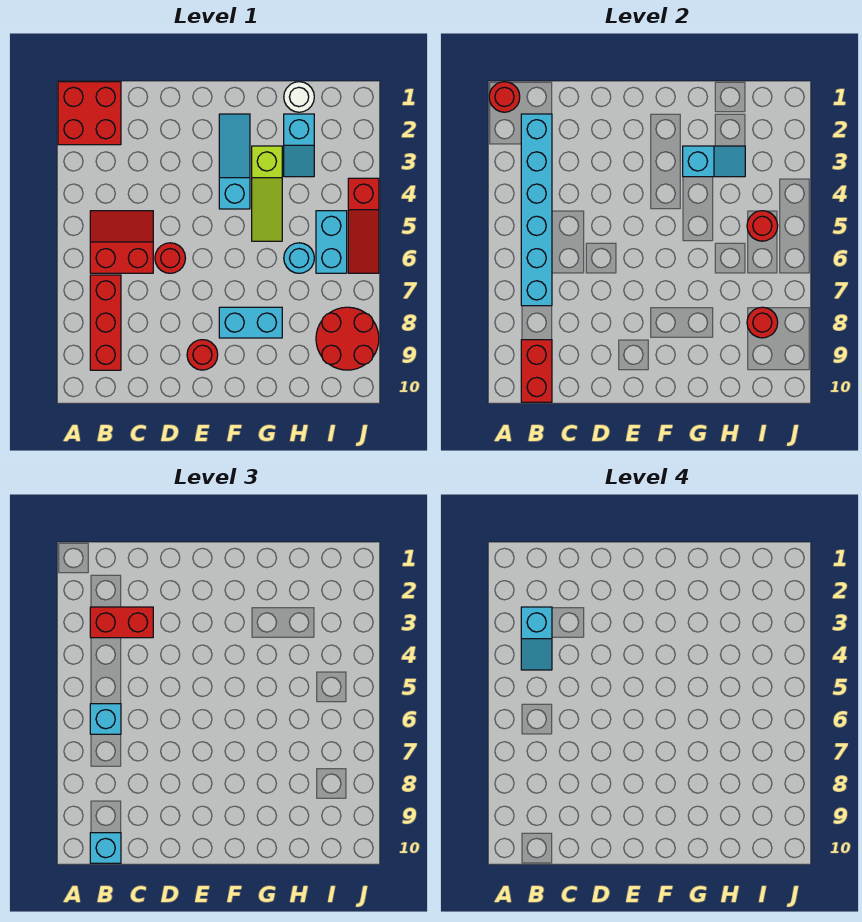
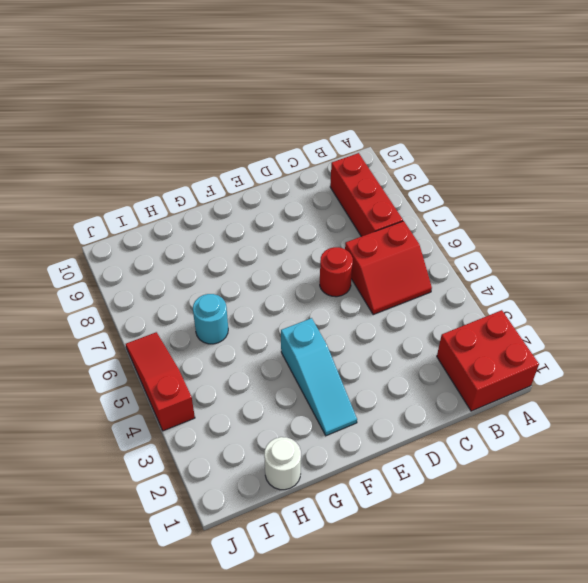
none -> red 1x1 round brick [187,340,218,370]
none -> cyan 1x2 brick [219,307,282,338]
none -> lime 1x3 slope [252,146,282,241]

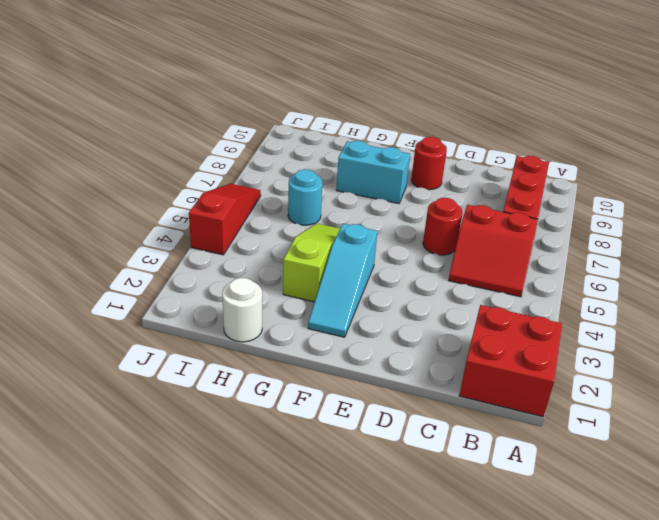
none -> cyan 1x2 slope [284,114,314,177]
none -> cyan 1x2 brick [316,211,347,273]
none -> red 2x2 round brick [316,307,379,370]

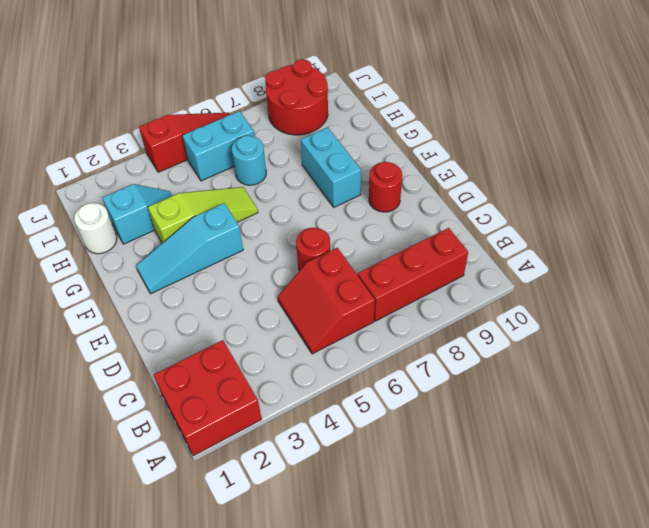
none -> red 1x1 round brick [489,82,520,112]
none -> cyan 1x6 brick [521,114,552,306]
none -> red 1x2 brick [521,340,552,402]

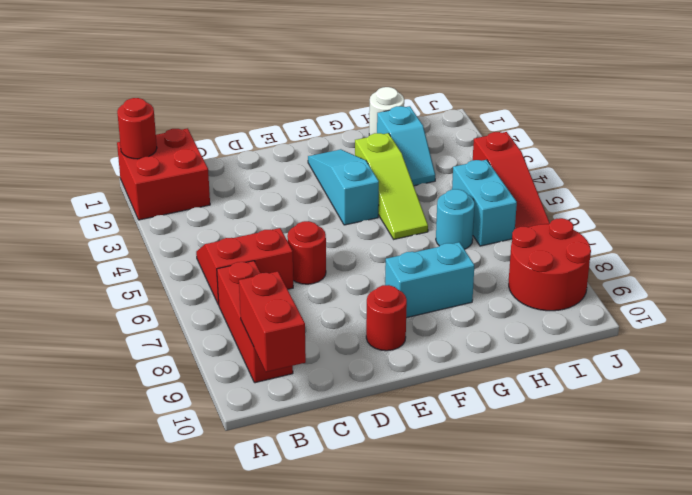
none -> cyan 1x6 brick [521,114,552,306]
none -> cyan 1x2 slope [683,146,745,177]
none -> red 1x1 round brick [747,211,778,241]

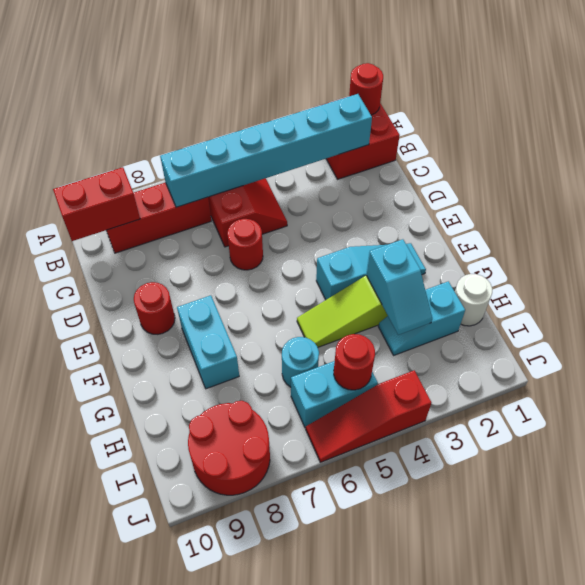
none -> red 1x1 round brick [747,307,778,338]
none -> red 1x2 brick [90,607,153,638]
none -> cyan 1x1 brick [90,704,121,734]

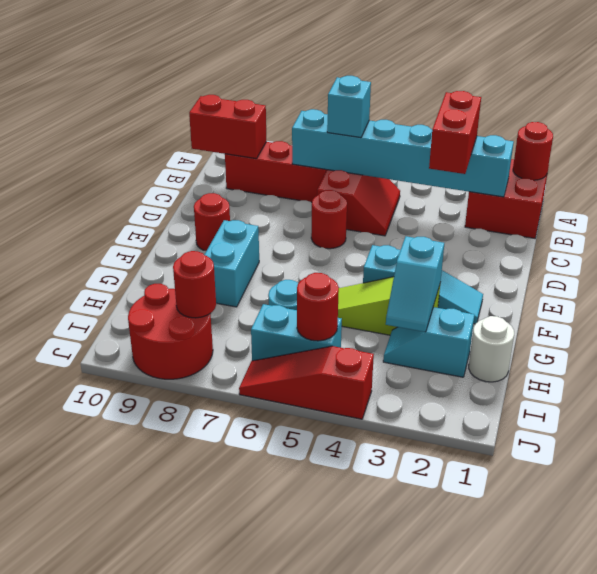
none -> cyan 1x1 brick [90,833,121,863]
none -> cyan 1x2 slope [521,607,552,670]

